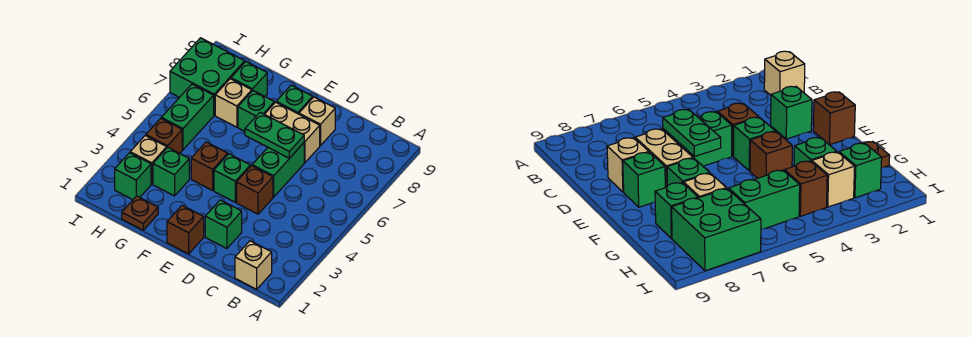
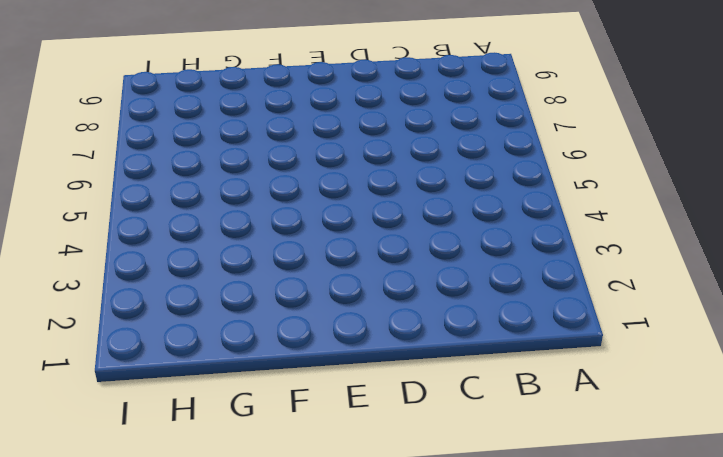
none -> tan 1x1 brick [235,241,272,289]
none -> green 1x1 brick [205,200,242,249]
none -> brown 1x1 brick [237,166,273,214]

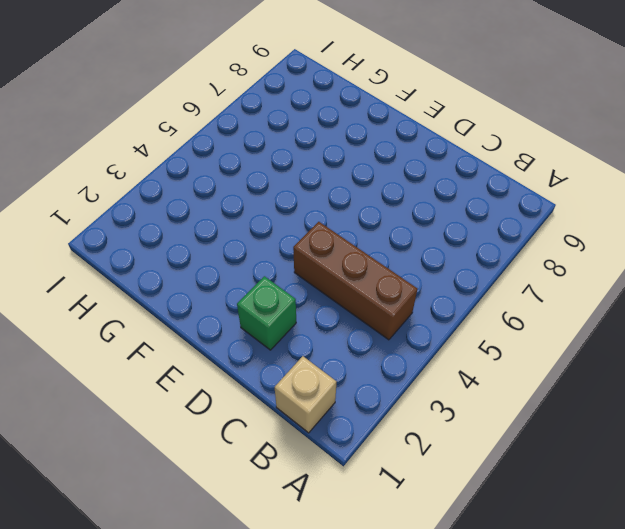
brown 1x3 brick [293,222,417,340] -> brown 1x1 brick [237,166,273,214]
none -> green 1x2 brick [252,143,304,197]
none -> tan 1x2 brick [265,102,320,163]
none -> tan 1x1 brick [299,97,335,146]

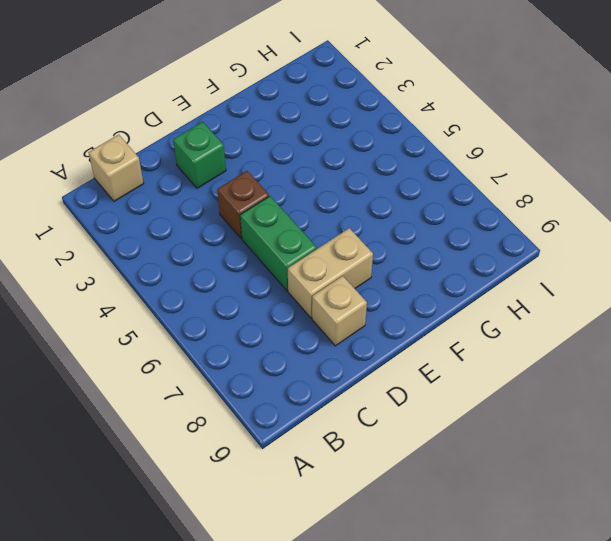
none -> brown 1x1 brick [167,205,204,254]
none -> green 1x1 brick [214,154,250,202]
none -> green 1x1 brick [276,85,313,114]

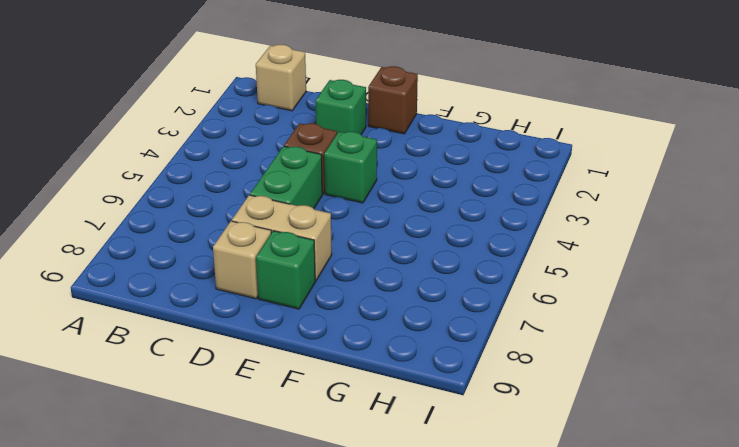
none -> brown 1x1 brick [191,142,228,190]
none -> green 1x1 brick [238,91,274,131]
none -> brown 1x1 plate [122,196,158,230]

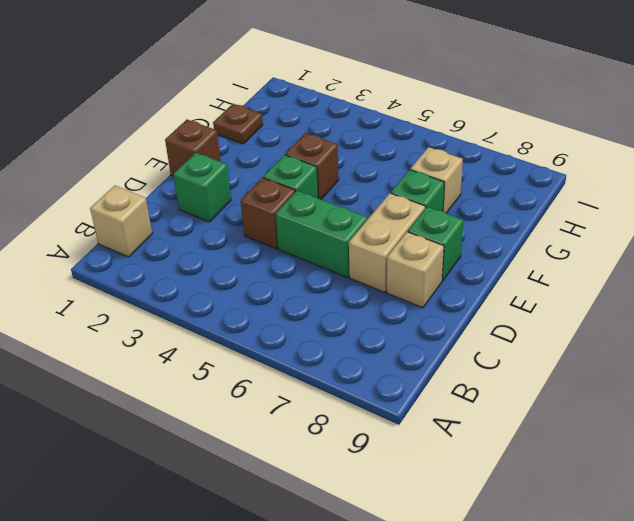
none -> green 1x1 brick [153,148,189,196]
none -> green 1x1 brick [231,62,267,96]
none -> green 1x1 brick [115,153,151,200]

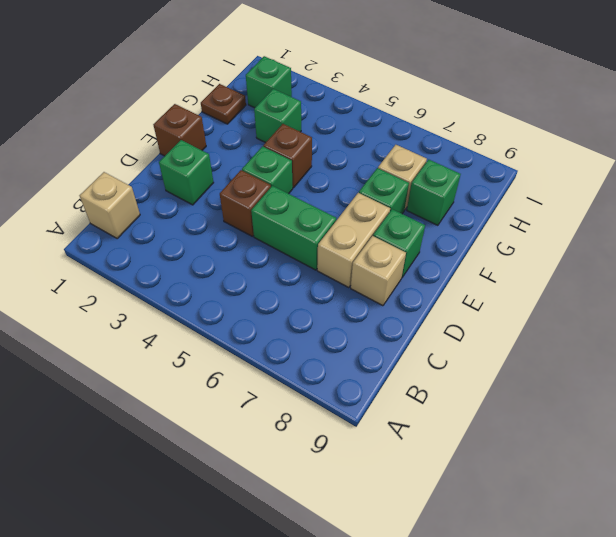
none -> tan 1x1 brick [130,136,167,184]
none -> brown 1x1 brick [146,119,182,153]
none -> green 1x2 brick [161,84,214,150]

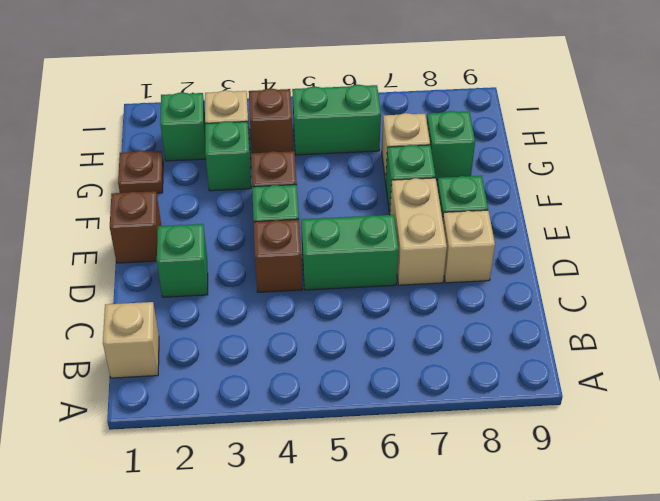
none -> green 2x2 brick [170,38,245,115]
none -> green 1x2 plate [245,112,304,158]

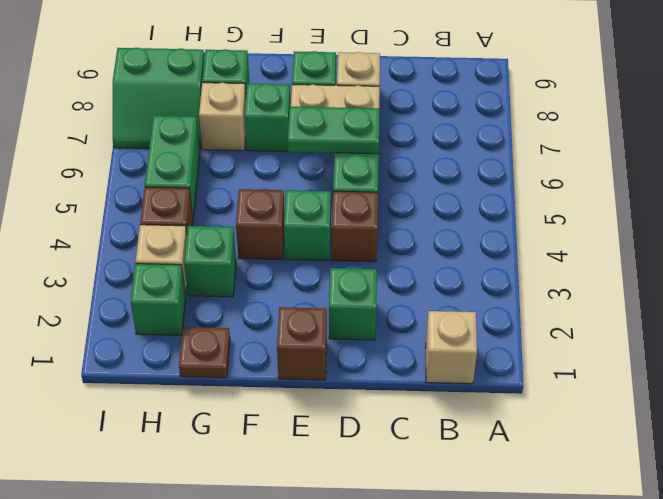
green 2x2 slope [113,48,204,148] -> green 2x2 brick [170,38,245,115]

